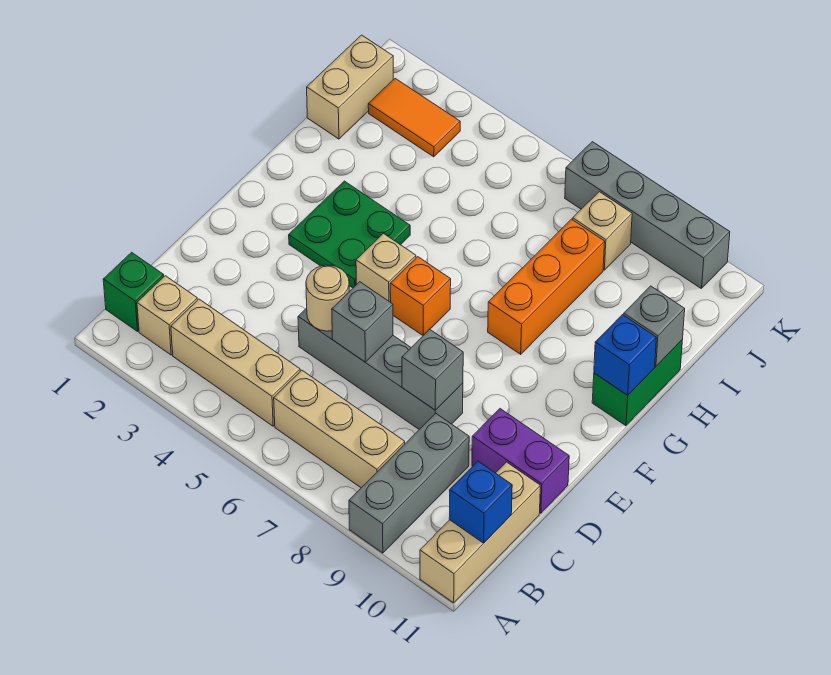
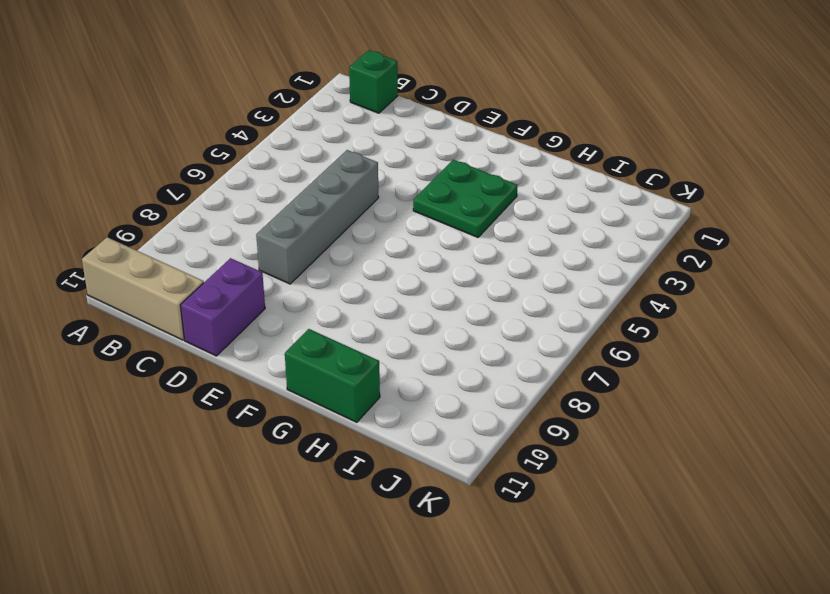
none -> grey 1x3 brick [349,413,469,553]
none -> tan 1x1 brick [137,276,197,355]
none -> tan 1x3 brick [171,299,300,426]

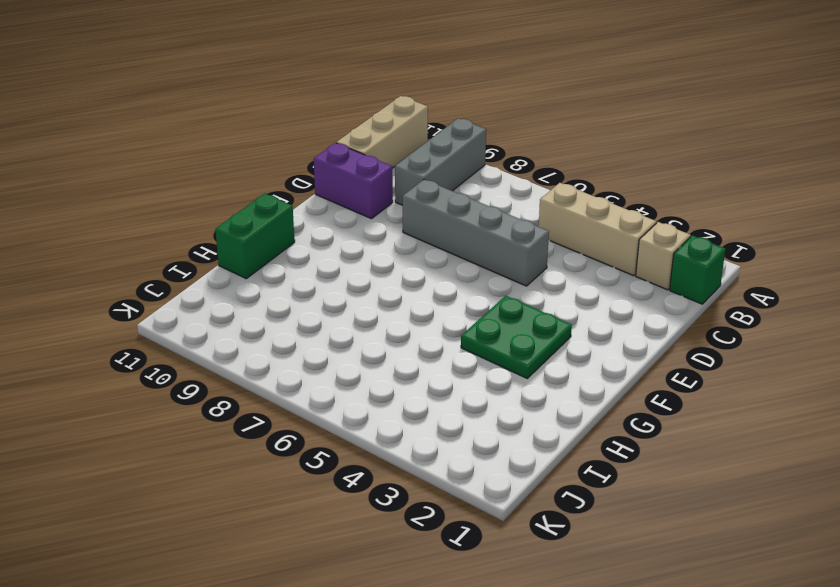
none -> tan 1x3 brick [274,370,405,488]
none -> tan 1x1 brick [356,234,416,302]
none -> orange 1x1 brick [390,257,451,335]

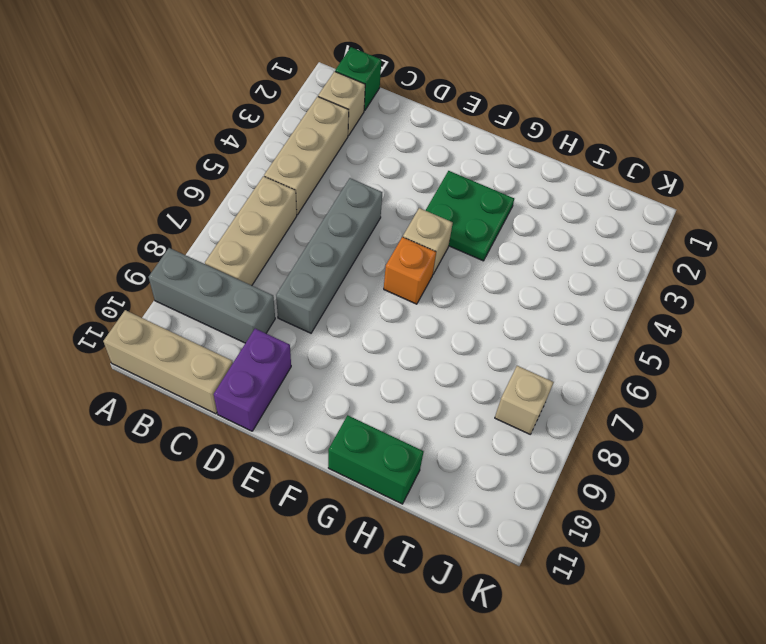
none -> orange 1x3 brick [488,219,605,354]
none -> tan 1x2 brick [307,35,393,139]
none -> orange 1x2 tile [368,79,460,157]

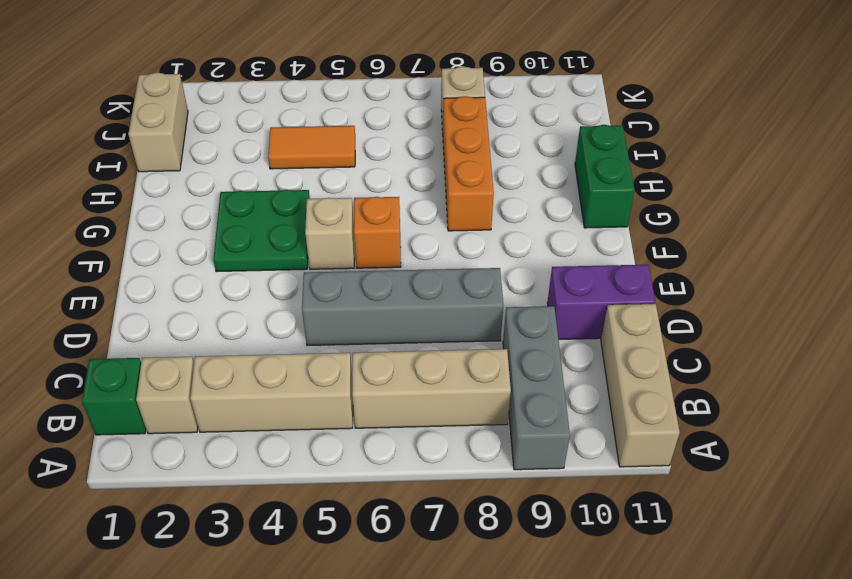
orange 1x2 tile [268,126,355,169] -> orange 1x2 tile moved to [368,79,460,157]
none -> grey 1x4 brick [565,142,730,289]
none -> blue 1x1 brick [449,461,512,543]
none -> tan 1x1 round brick [306,265,349,331]

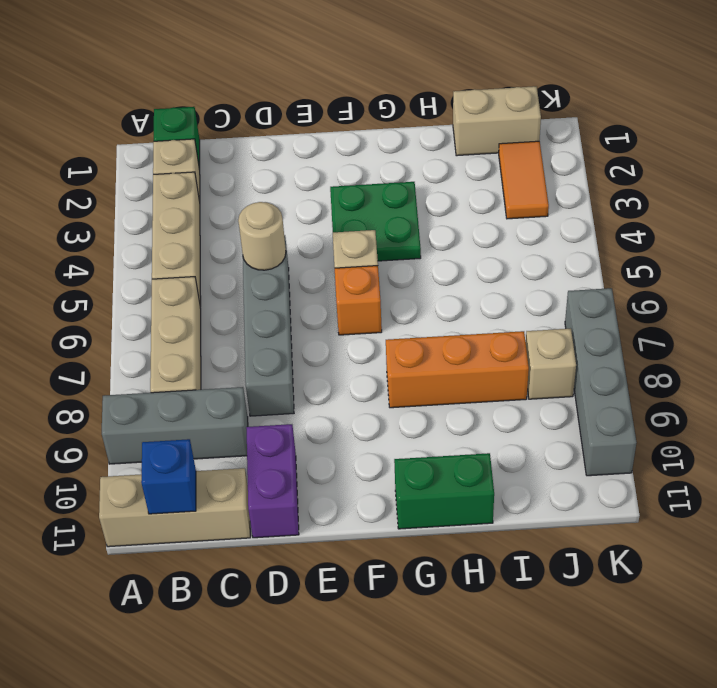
none -> grey 1x1 brick [332,282,393,362]
none -> grey 1x1 brick [402,329,463,410]
none -> blue 1x1 brick [594,315,656,395]

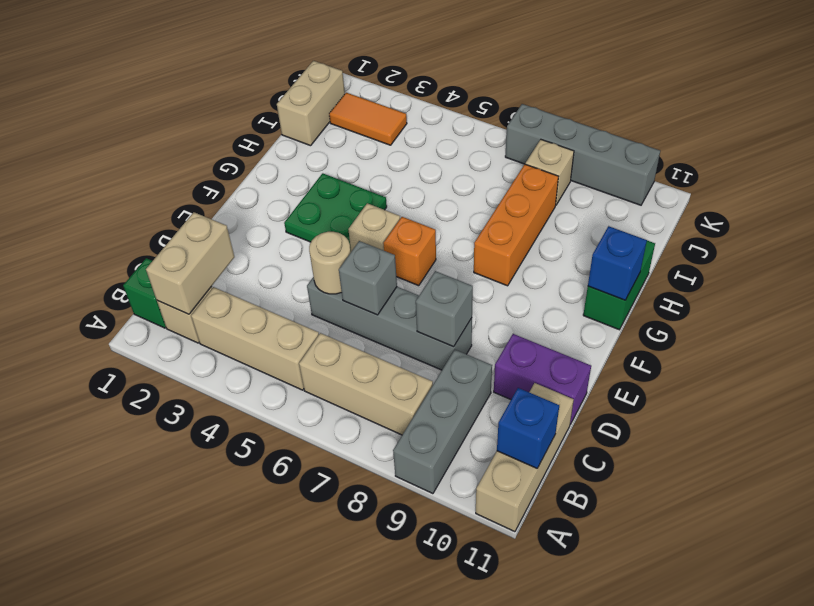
tan 1x2 brick [146,212,234,314] -> none
none -> grey 1x1 brick [624,286,685,366]

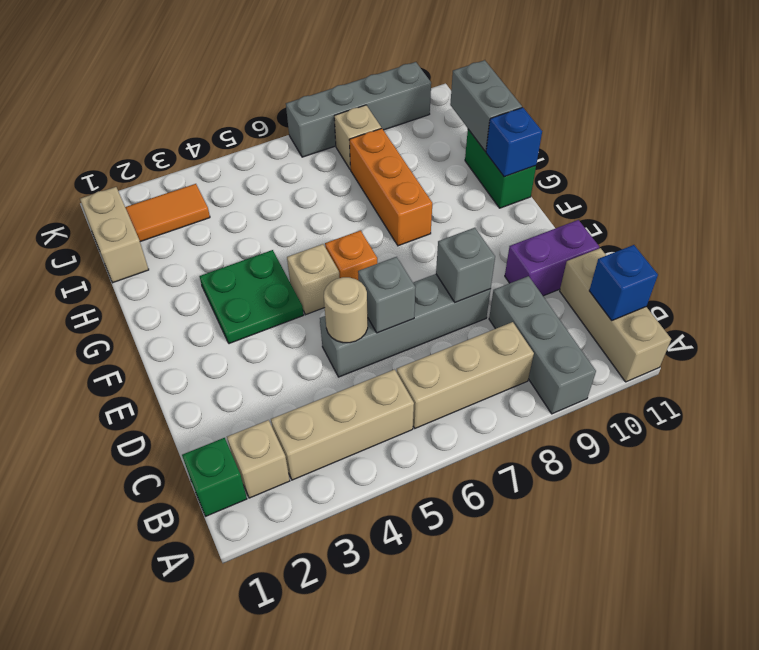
grey 1x2 brick [450,60,522,151] -> grey 1x1 brick [624,286,685,366]

